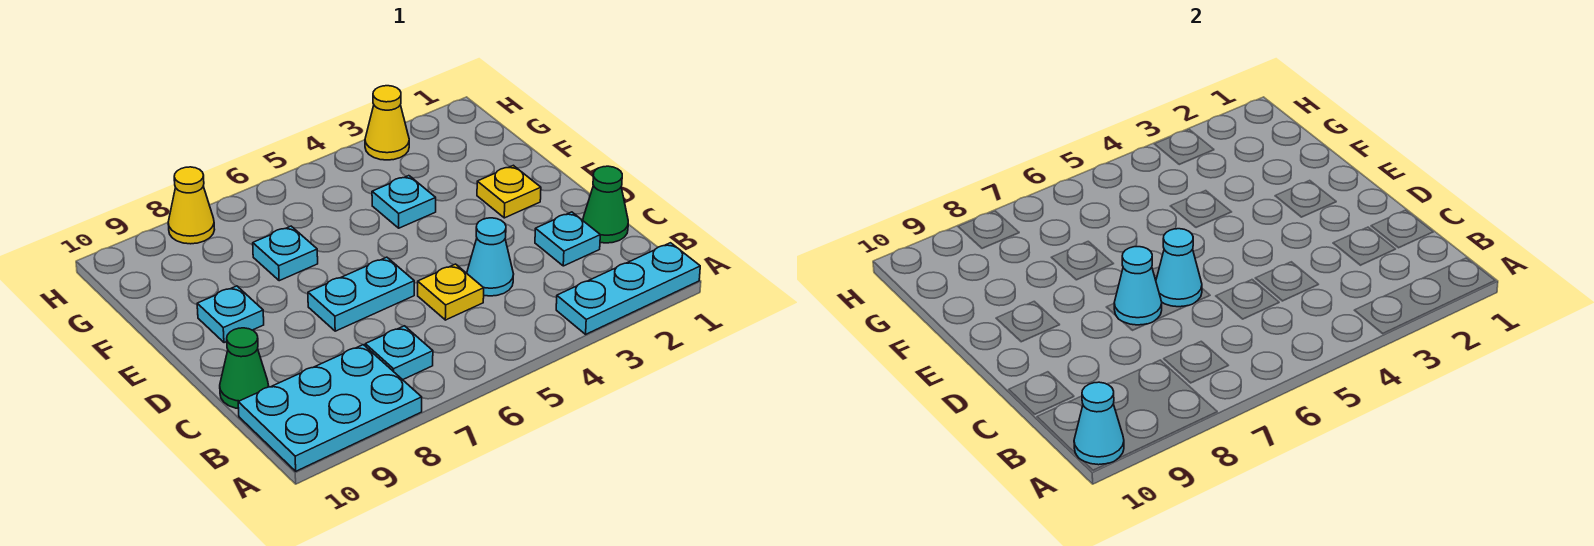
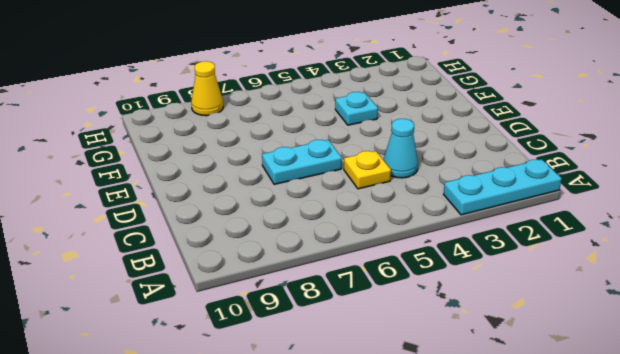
none -> cyan 2x3 plate [238,345,422,471]
none -> cyan 1x1 plate [365,326,433,380]
none -> green 1x1 cone [583,166,628,243]

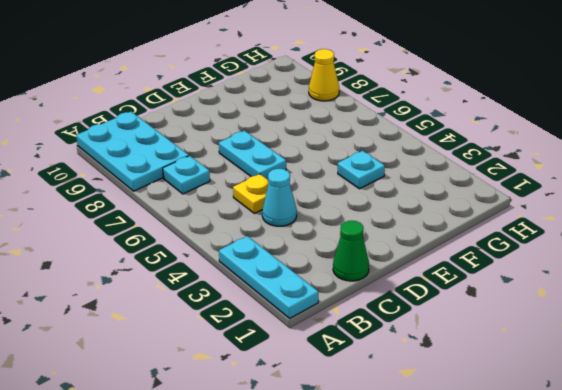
none -> cyan 1x1 plate [535,212,600,266]
none -> green 1x1 cone [220,328,269,409]
none -> yellow 1x1 plate [477,165,541,218]

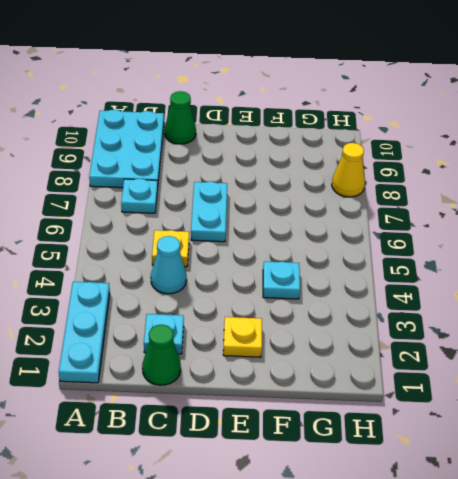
none -> cyan 1x1 plate [197,286,264,343]
none -> cyan 1x1 plate [253,226,318,281]
none -> yellow 1x1 cone [365,86,409,160]

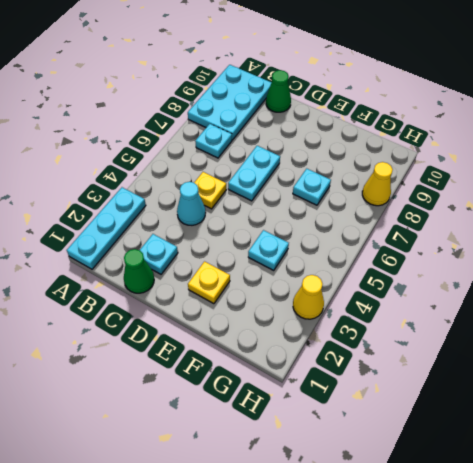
none -> cyan 1x1 plate [197,286,264,343]
none -> cyan 1x1 cone [1074,382,1124,465]
none -> cyan 1x1 cone [1156,229,1202,307]

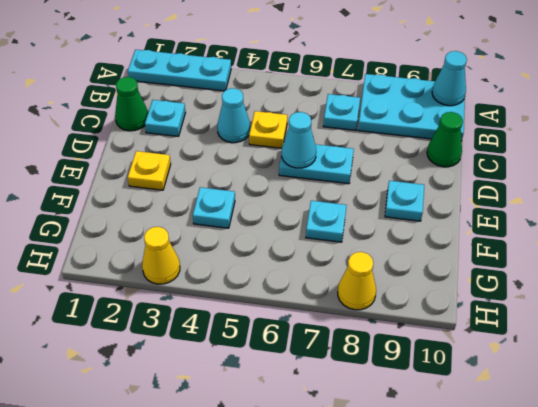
none -> cyan 1x1 cone [1114,247,1162,325]

